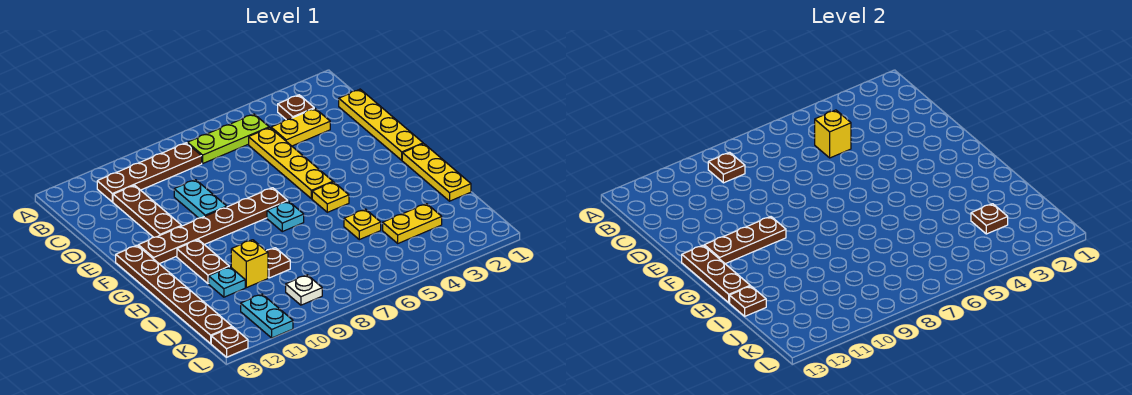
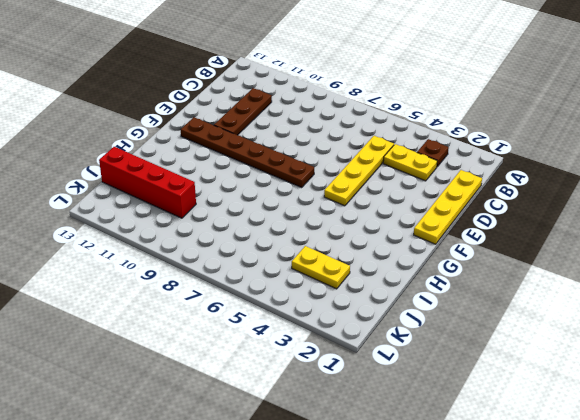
red 1x4 brick [99,147,196,218] -> brown 1x6 plate [116,245,232,343]
none -> lime 1x3 plate [187,114,269,163]
none -> brown 1x4 plate [97,143,202,202]
none -> cyan 1x2 plate [174,180,227,218]

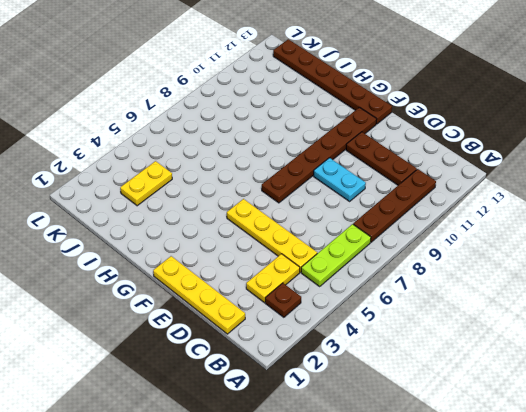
none -> yellow 1x3 plate [402,144,471,201]
none -> yellow 1x1 plate [312,182,349,212]
none -> cyan 1x1 plate [267,201,304,232]

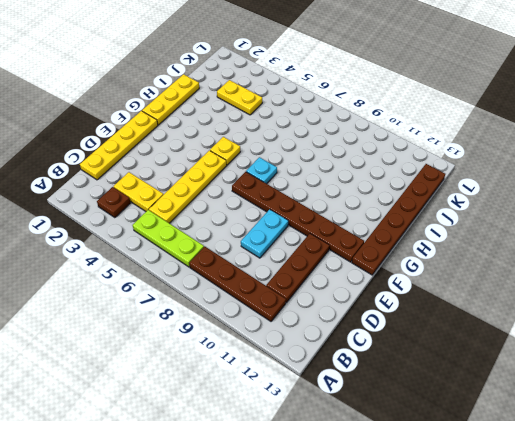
none -> brown 1x2 plate [177,240,229,284]
none -> yellow 1x1 plate [344,209,381,240]
none -> brown 1x1 plate [266,248,290,278]

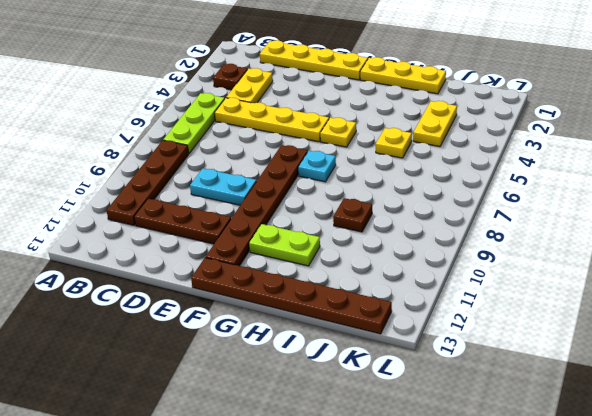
lime 1x2 plate [249,224,320,266] -> brown 1x2 plate [177,240,229,284]
none -> yellow 1x1 brick [231,240,268,288]
none -> cyan 1x1 plate [209,267,245,297]
none -> white 1x1 plate [286,275,322,305]

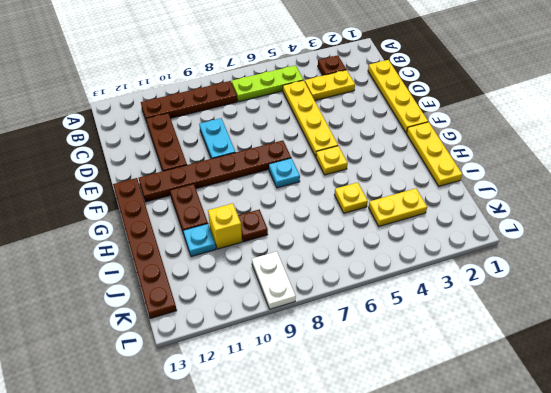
white 1x2 plate [252,251,296,309] -> white 1x1 plate [286,275,322,305]
none -> cyan 1x2 plate [241,294,293,338]
none -> brown 1x1 plate [211,327,248,357]
none -> brown 1x1 plate [708,152,745,183]

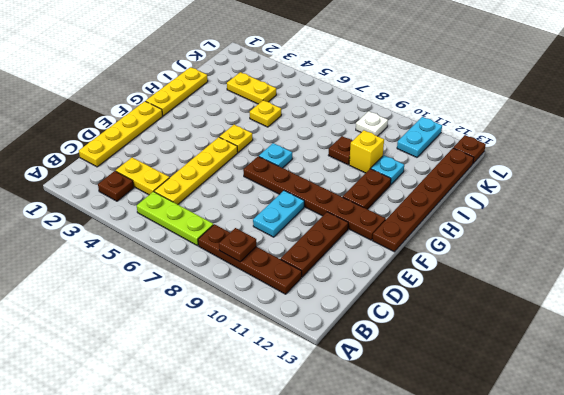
none -> yellow 1x1 brick [815,110,851,158]
none -> brown 1x3 plate [704,217,786,264]
none -> brown 1x3 plate [682,245,750,303]

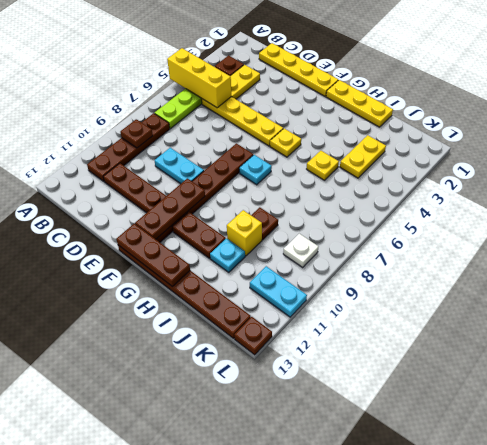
yellow 1x3 brick [167,48,231,108] -> yellow 1x1 brick [815,110,851,158]
none -> brown 1x1 plate [730,286,766,316]
none -> brown 1x1 plate [971,204,1008,234]

